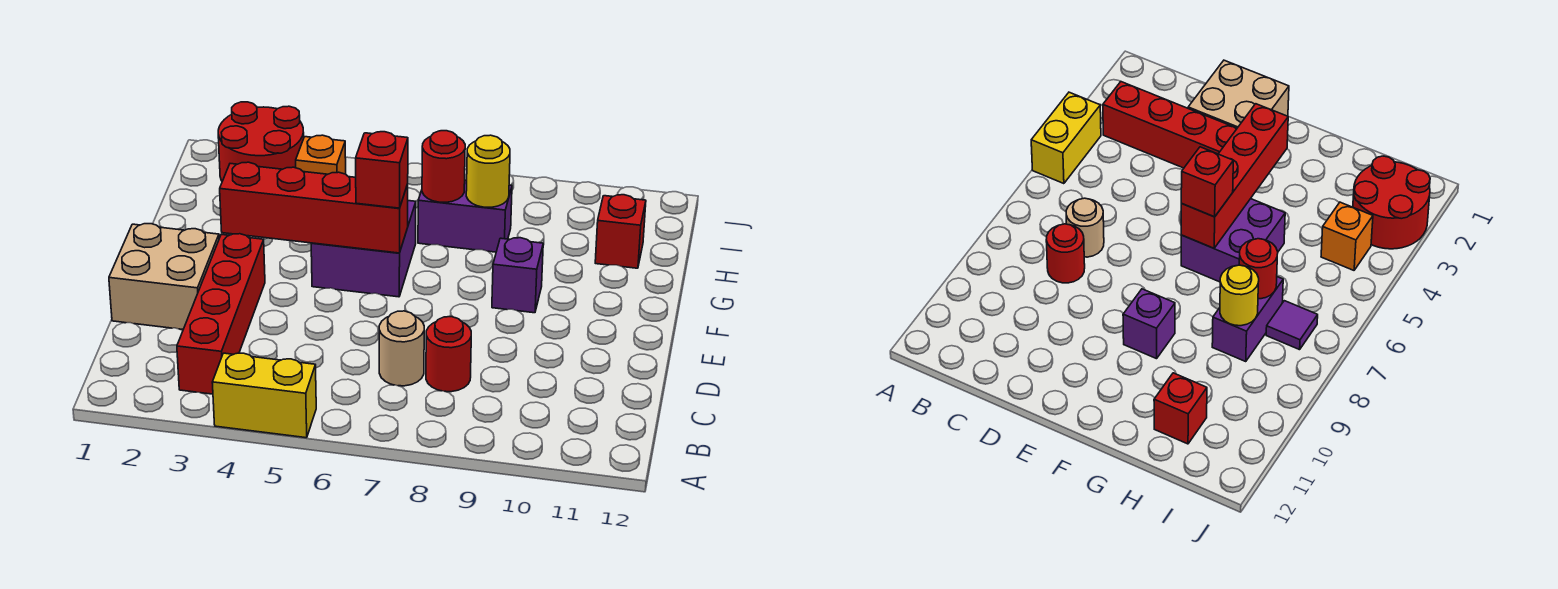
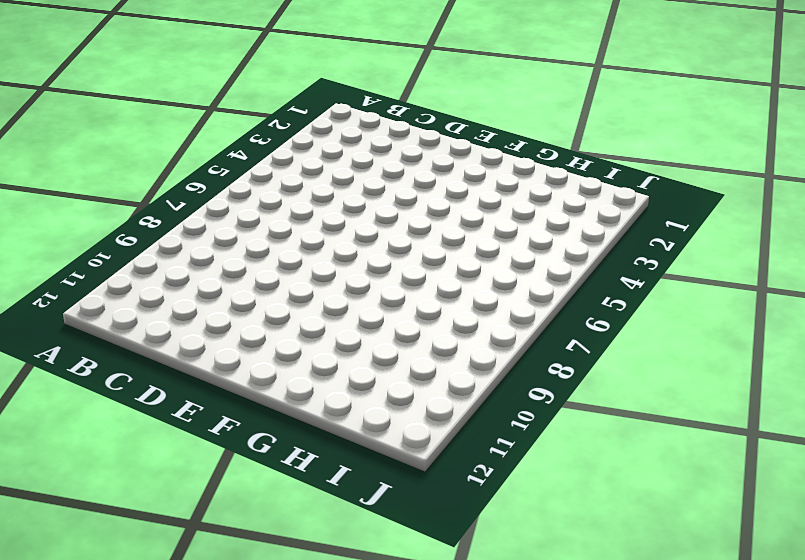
none -> yellow 1x2 brick [212,353,316,438]
none -> red 1x4 brick [177,234,265,394]
none -> tan 1x1 round brick [379,311,424,386]

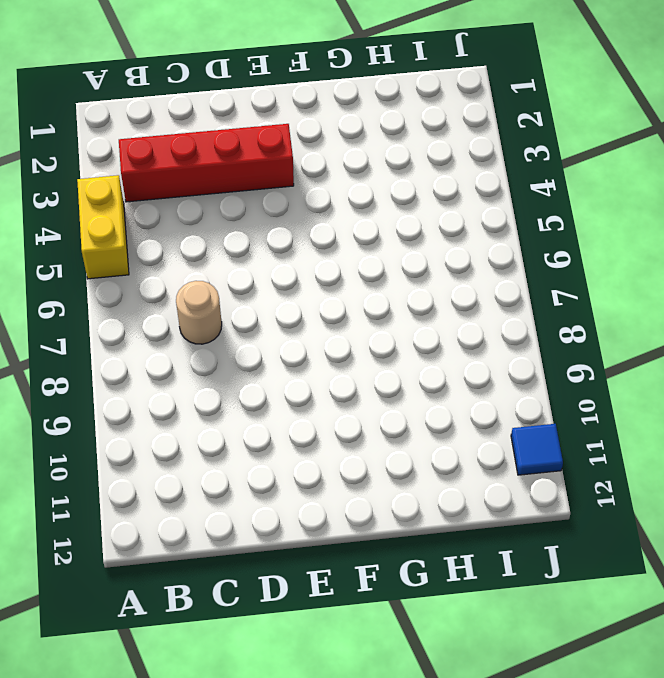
blue 1x1 tile [511,424,563,475] -> none
none -> red 1x1 round brick [426,317,471,392]
none -> tan 2x2 brick [109,224,219,329]
none -> purple 2x2 brick [311,201,416,297]

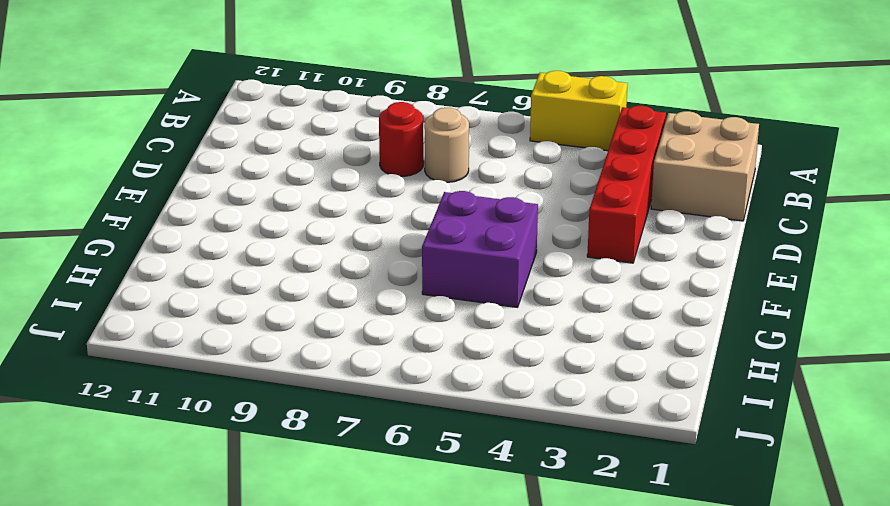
tan 2x2 brick [651,111,759,221] -> tan 2x2 brick moved to [109,224,219,329]
none -> purple 1x1 brick [492,238,543,313]
none -> purple 1x2 brick [418,180,512,252]
none -> red 1x1 brick [595,195,646,268]

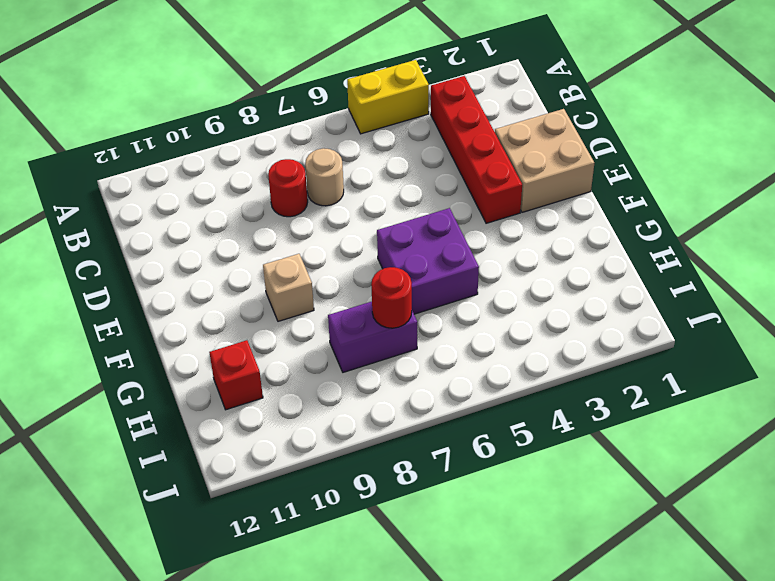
tan 1x1 brick [263,254,314,321] -> purple 1x1 brick [492,238,543,313]
none -> red 2x2 round brick [218,102,304,181]
none -> orange 1x1 brick [296,135,346,174]
none -> purple 1x1 tile [1266,301,1318,350]

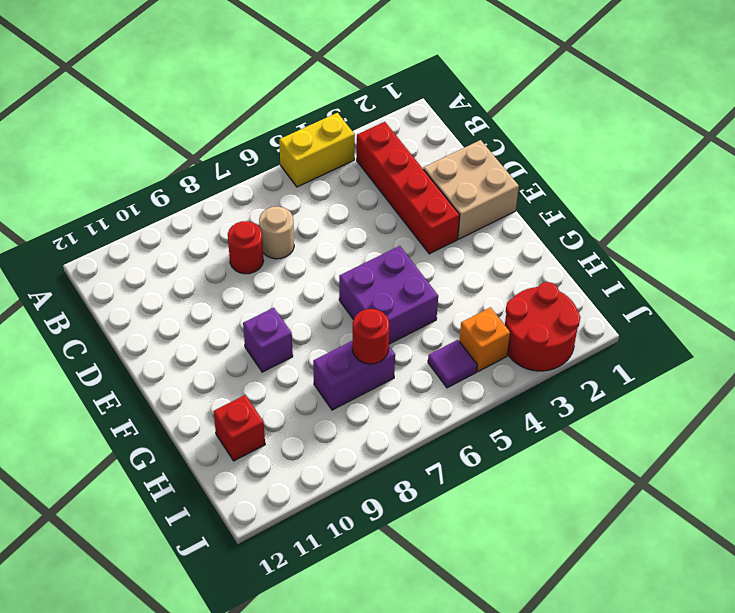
purple 1x1 tile [428,340,477,388] -> purple 1x1 tile moved to [1266,301,1318,350]
none -> red 1x4 brick [220,162,408,253]
none -> yellow 1x1 round brick [466,135,510,207]
none -> red 1x1 brick [356,132,408,208]

